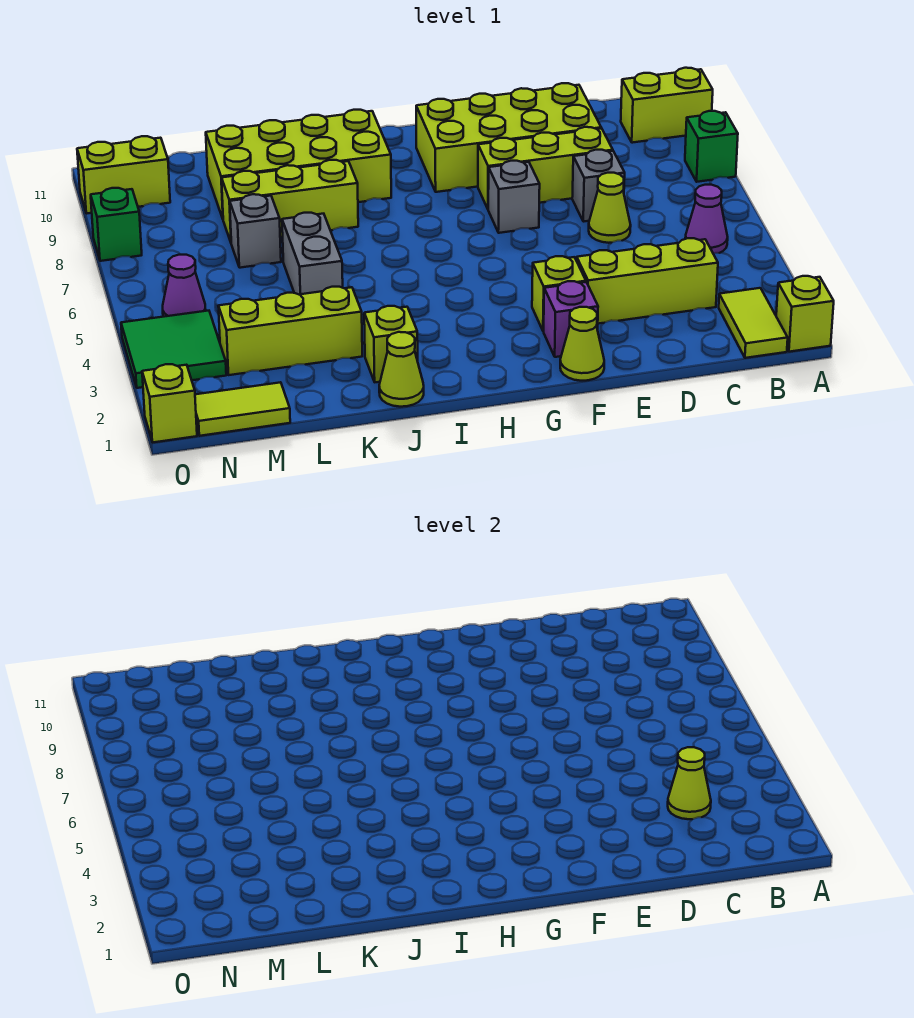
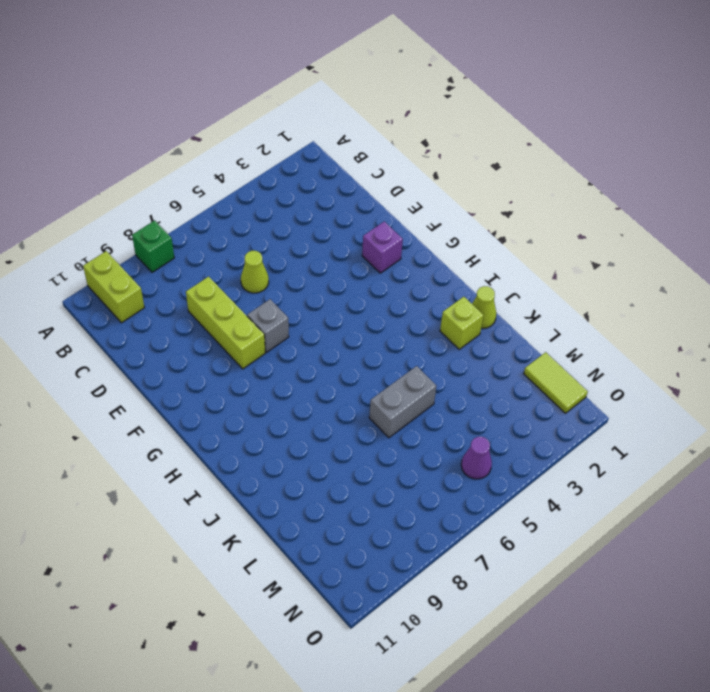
none -> lime 1x1 brick [776,276,834,352]
none -> lime 1x2 tile [719,288,788,358]
none -> purple 1x1 cone [685,184,728,254]

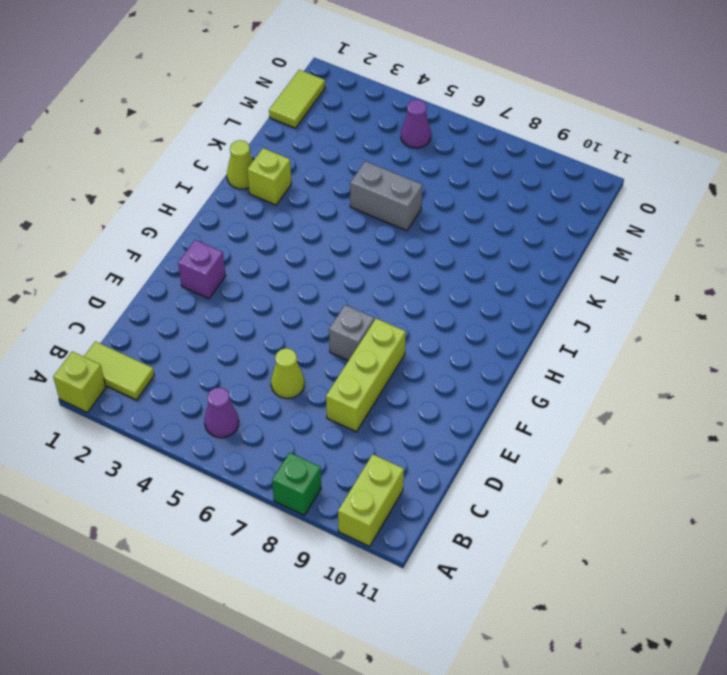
none -> lime 1x3 brick [577,238,718,324]
none -> grey 1x1 brick [572,150,625,222]
none -> lime 2x4 brick [416,83,601,192]

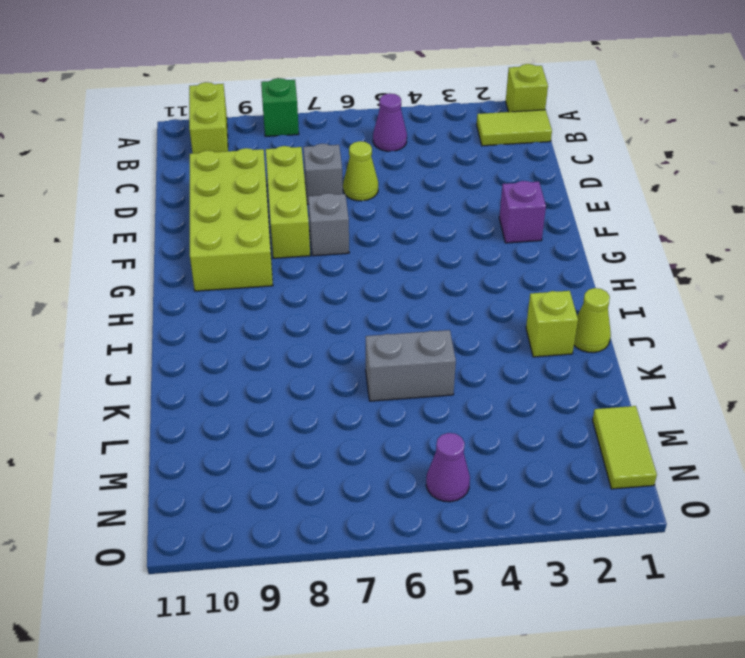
none -> lime 1x3 brick [577,238,718,324]
none -> lime 1x1 cone [560,307,604,381]
none -> lime 1x1 brick [532,256,586,331]

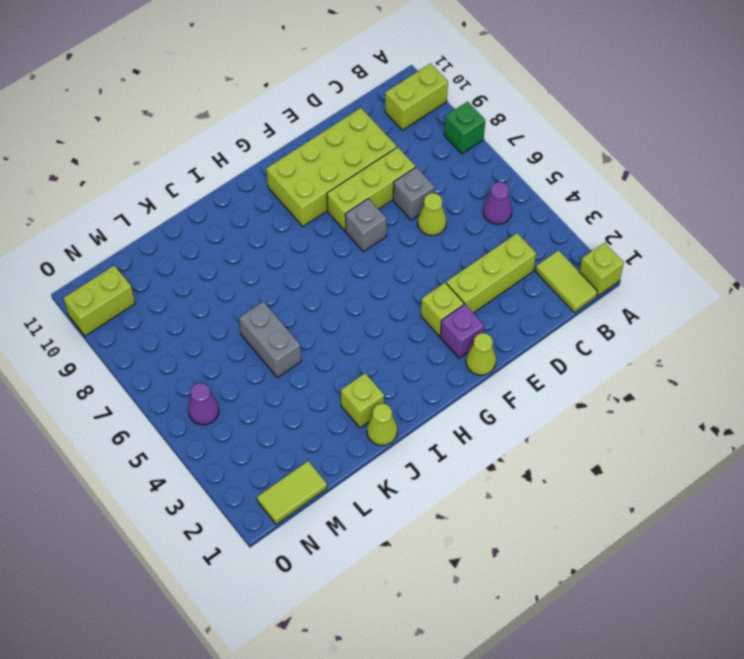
none -> lime 2x4 brick [206,110,391,219]
none -> lime 1x3 brick [222,160,358,242]
none -> lime 1x3 brick [218,287,362,375]

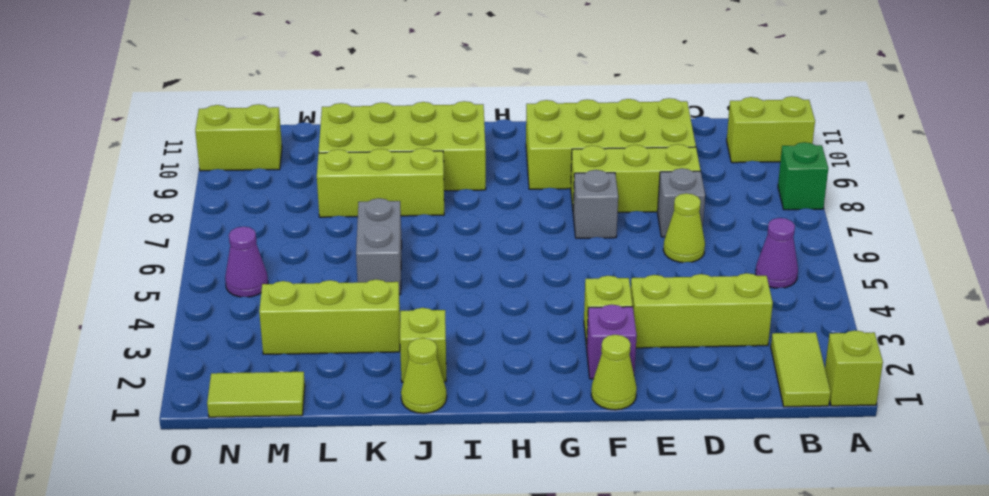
none -> grey 1x1 brick [230,194,281,268]
none -> green 2x2 tile [121,311,226,388]
none -> lime 1x1 brick [142,364,197,442]

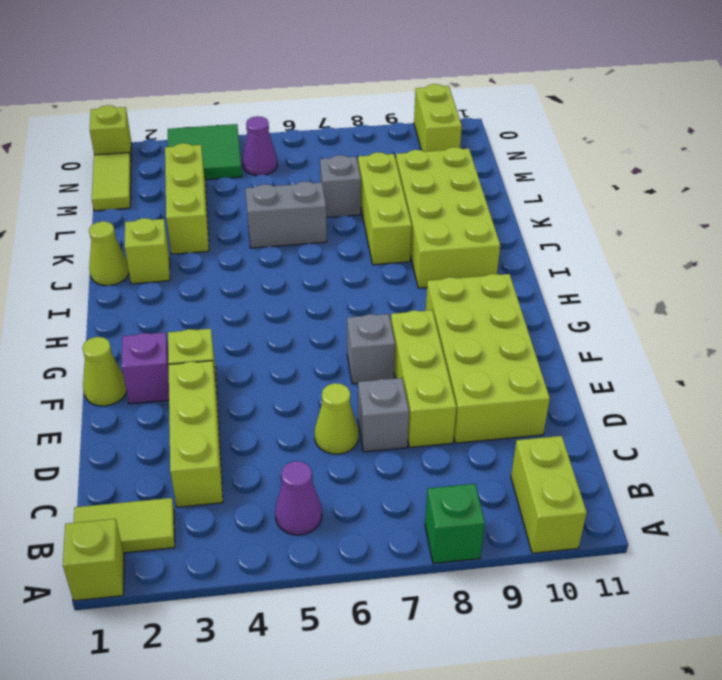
none -> green 1x1 brick [91,188,142,261]
none -> lime 1x1 cone [668,747,711,819]

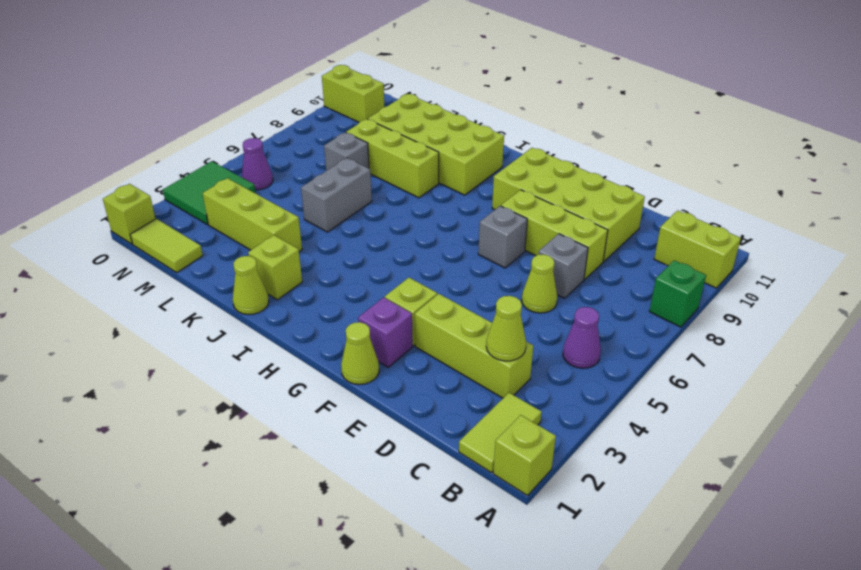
none -> green 1x1 brick [91,188,142,261]

